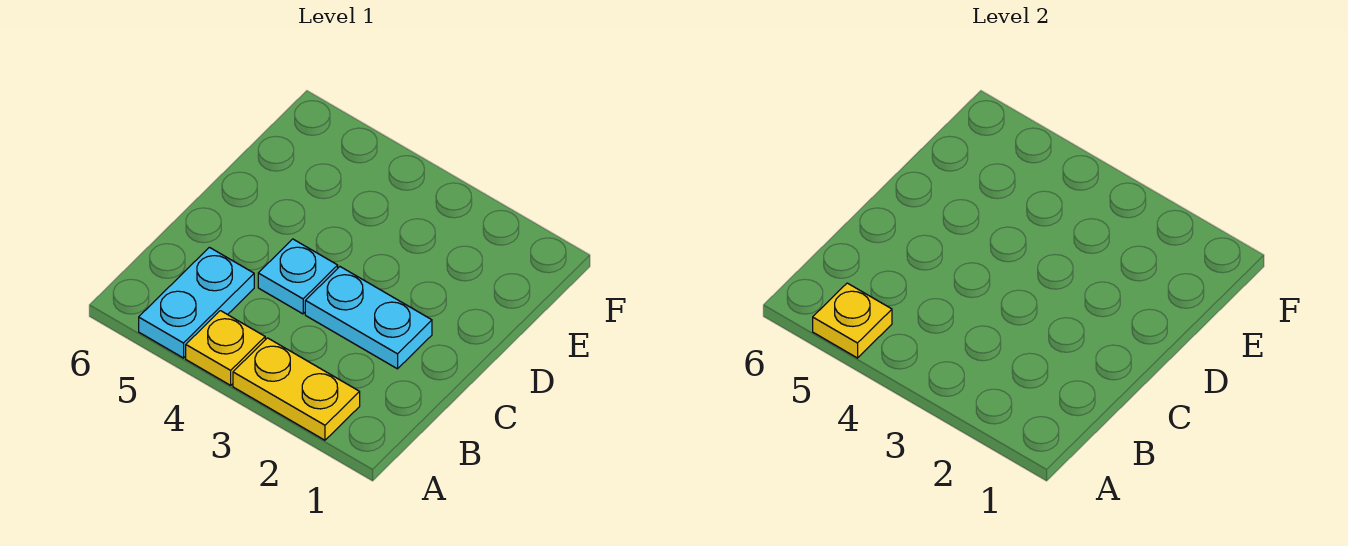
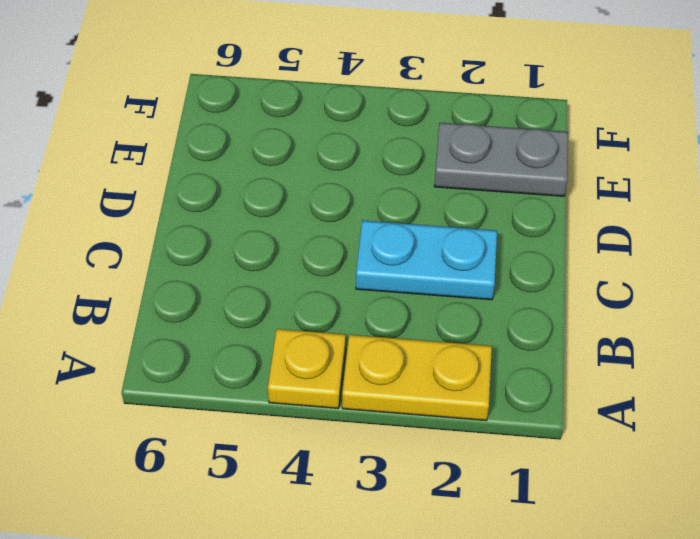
grey 1x2 plate [434,123,568,196] -> none
none -> cyan 1x2 plate [139,247,254,358]
none -> cyan 1x1 plate [258,239,338,314]

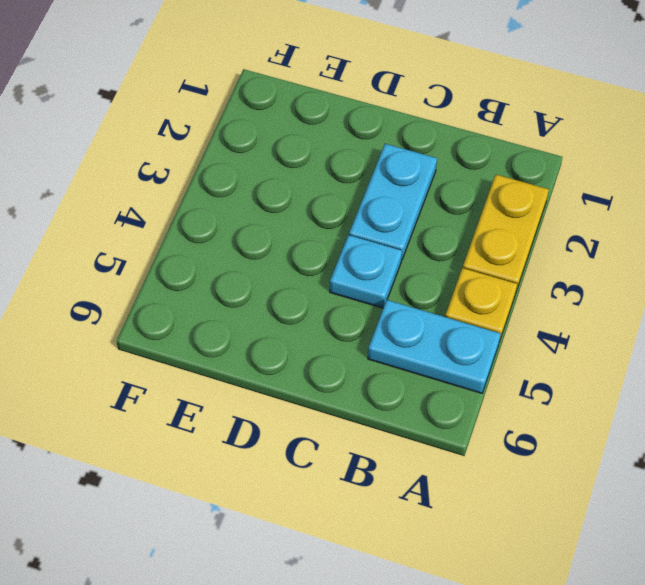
none -> yellow 1x1 plate [813,283,892,358]

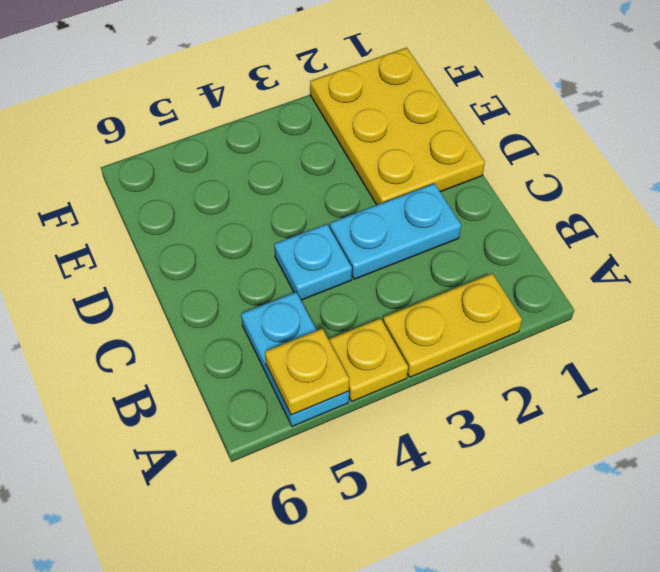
yellow 2x3 plate [310,48,485,205] -> none

